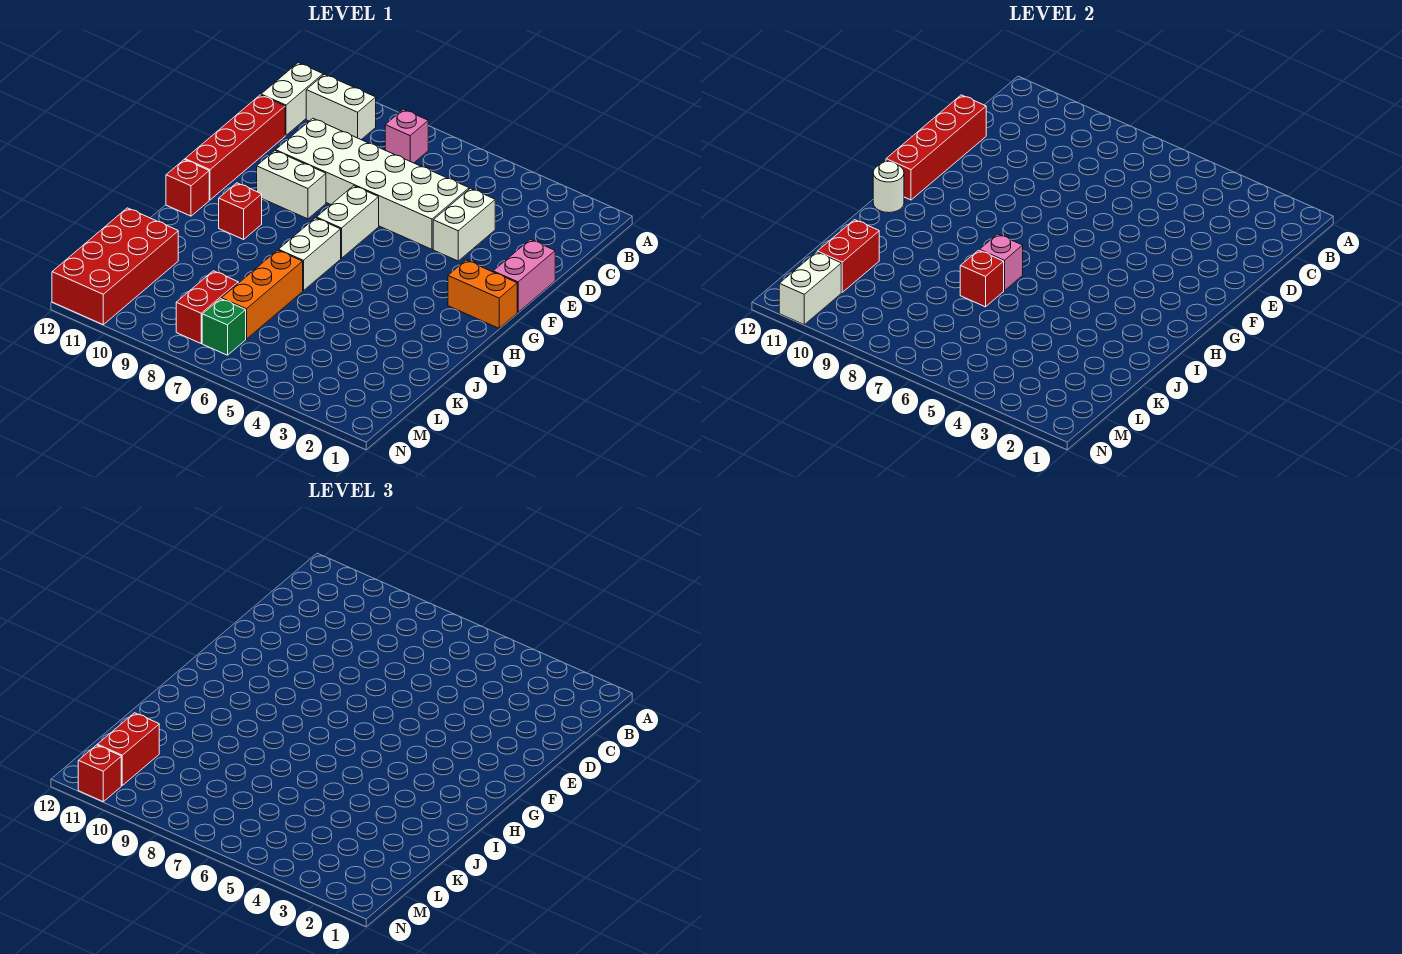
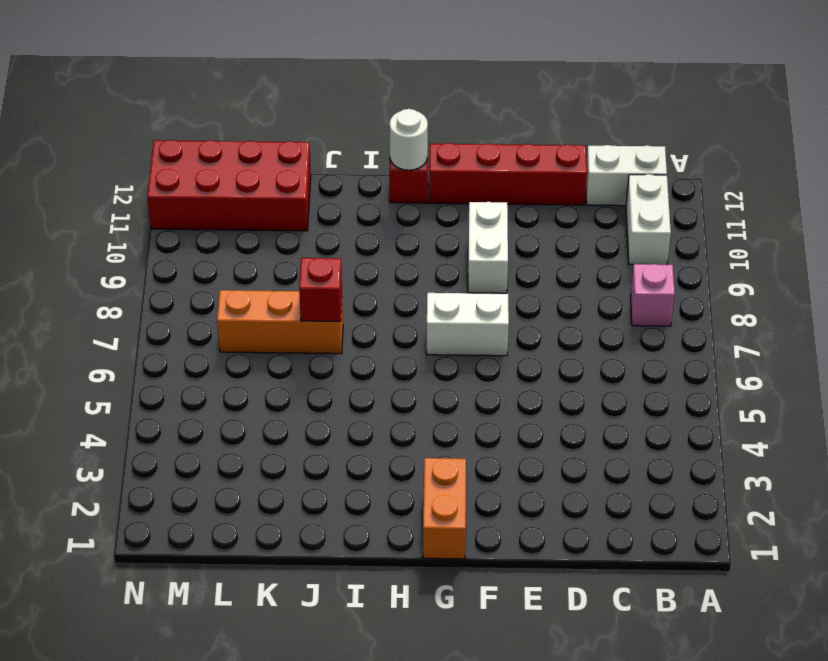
none -> white 1x2 brick [433,188,495,261]
none -> white 2x6 brick [276,118,469,249]
none -> pink 1x2 brick [493,240,555,312]

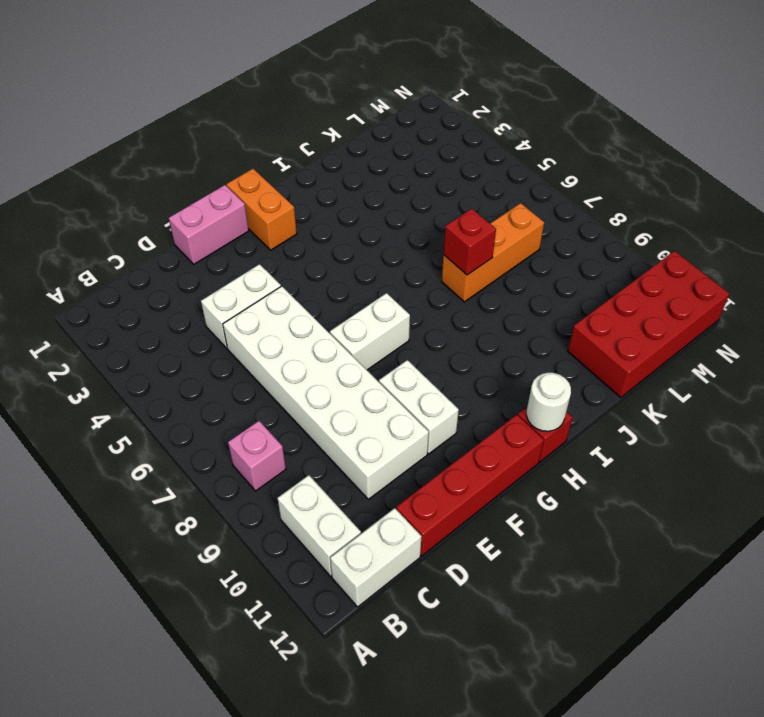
none -> white 1x2 brick [278,218,341,291]
none -> red 1x1 brick [219,183,262,239]
none -> red 1x2 brick [176,271,238,343]

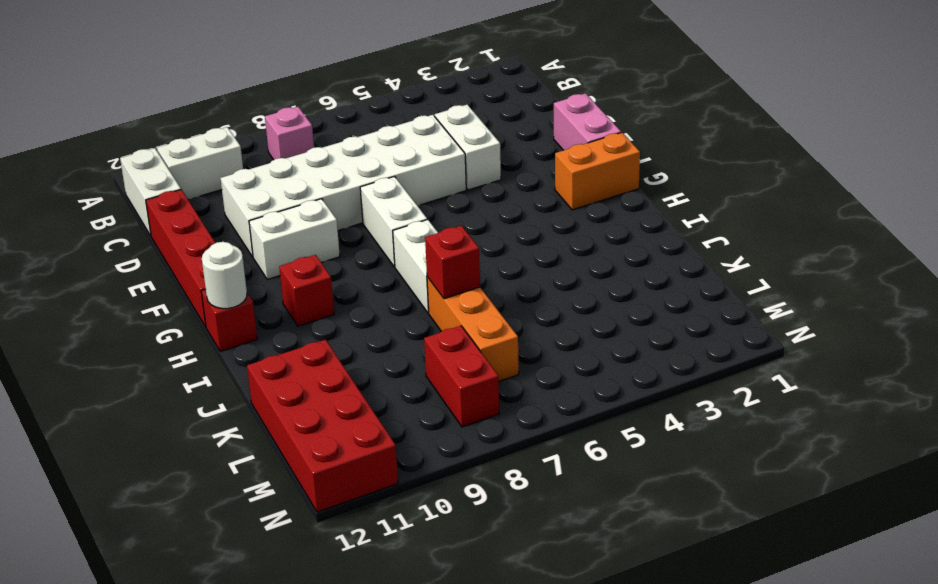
none -> green 1x1 brick [202,299,246,355]
none -> red 1x4 brick [886,95,986,200]
none -> pink 1x1 brick [979,234,1023,291]

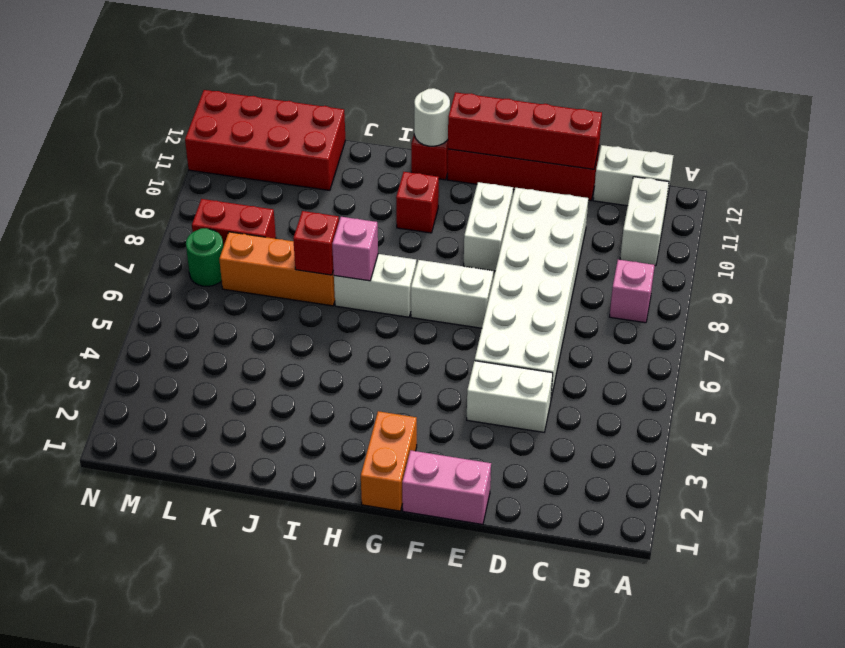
green 1x1 round brick [186,228,223,286] -> green 1x1 brick [202,299,246,355]
none -> red 1x2 brick [817,220,879,292]
none -> white 1x2 brick [779,252,841,324]
none -> red 1x2 brick [97,713,159,785]

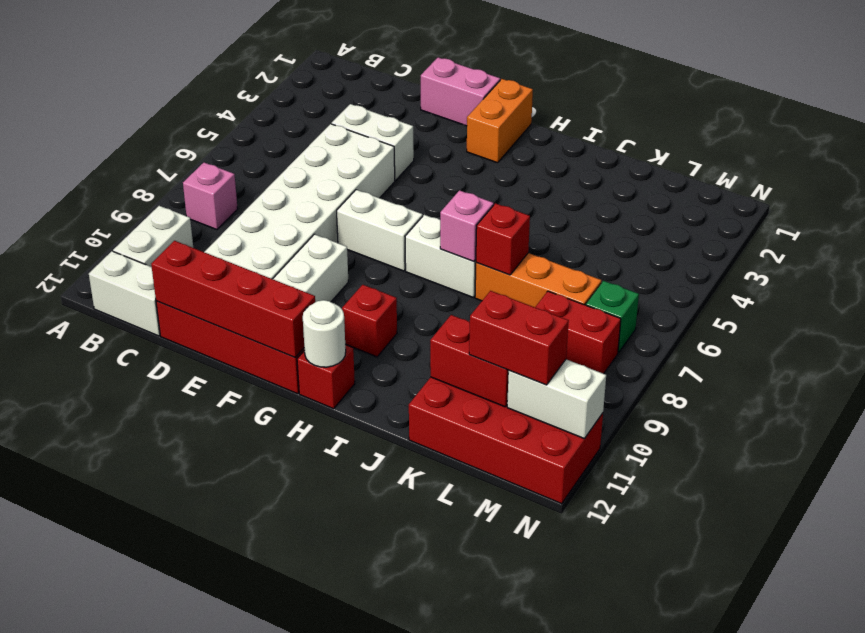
none -> red 1x1 brick [78,745,121,801]

